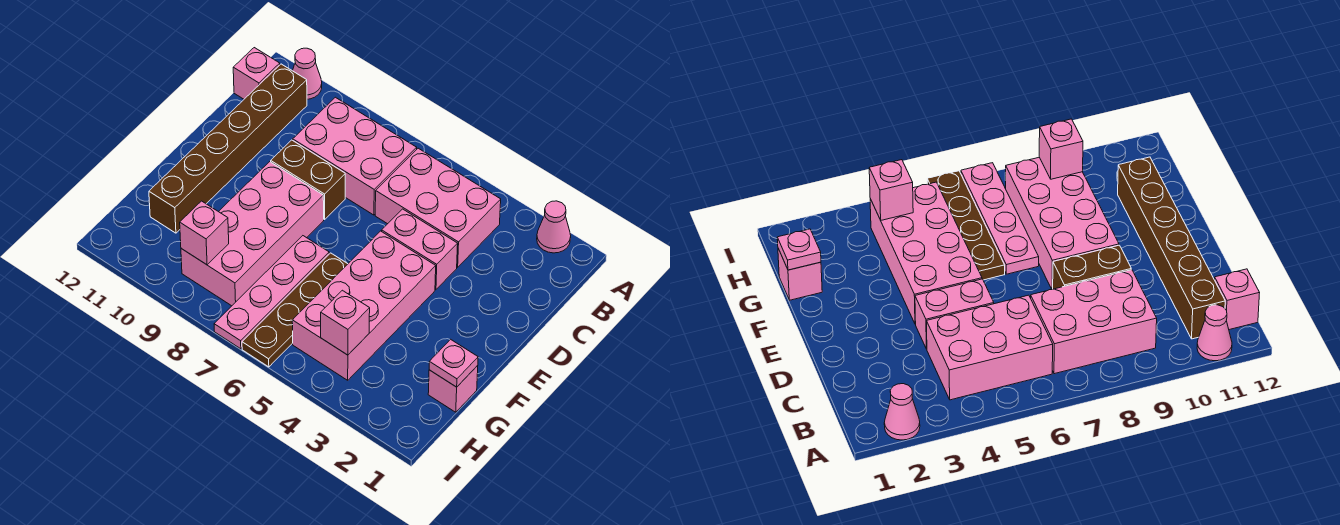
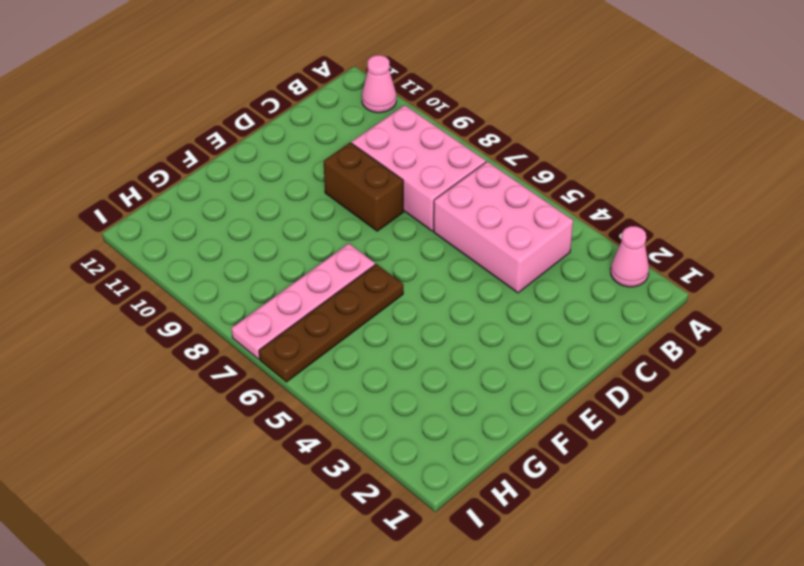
none -> brown 1x6 brick [149,64,307,233]
none -> pink 1x1 brick [233,48,280,99]
none -> pink 1x2 brick [382,209,458,290]

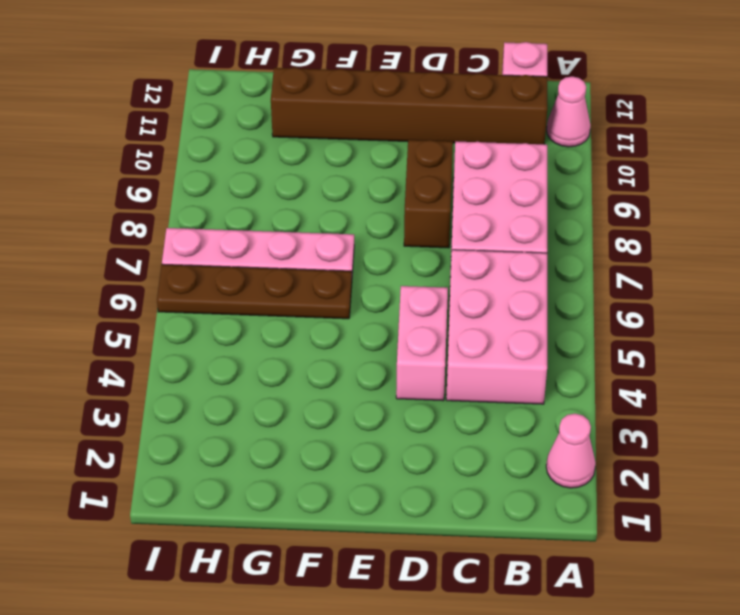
none -> pink 2x4 brick [292,231,436,380]
none -> pink 2x4 brick [181,162,324,306]
none -> pink 1x1 brick [428,366,478,412]

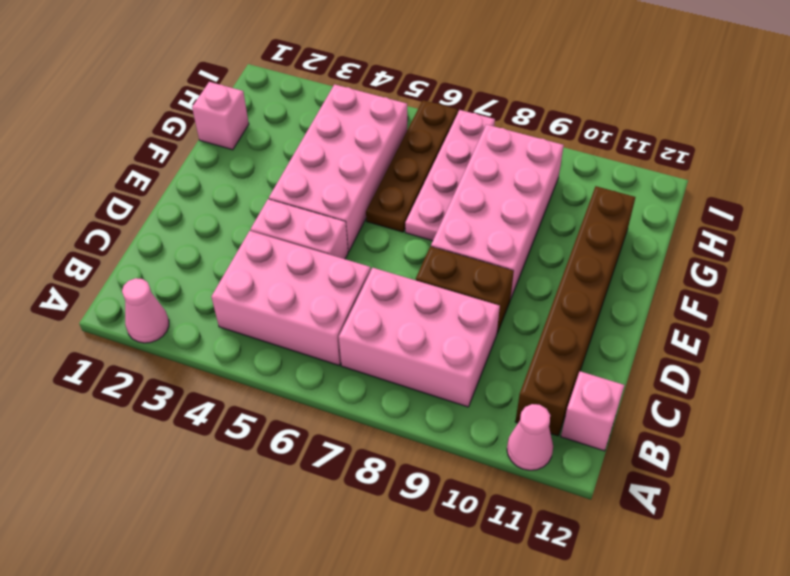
none -> pink 1x1 plate [429,339,478,387]
none -> pink 1x1 brick [321,290,370,355]
none -> pink 1x1 brick [180,201,229,265]

